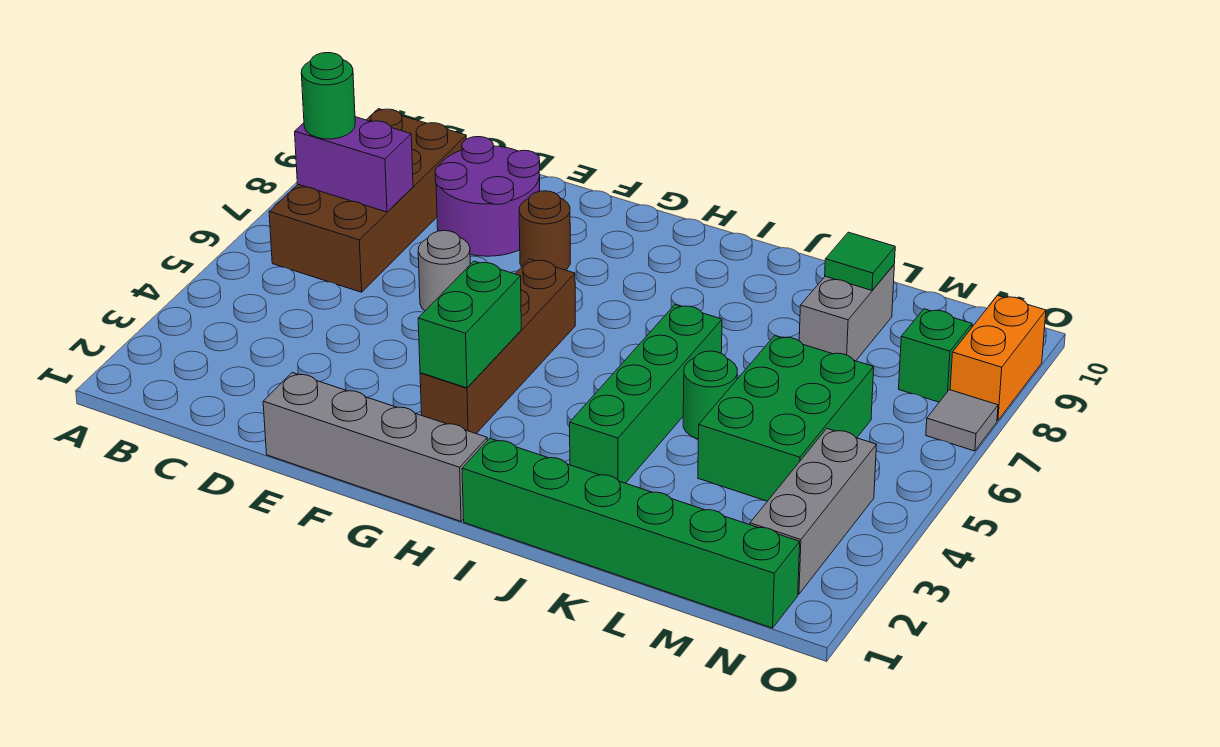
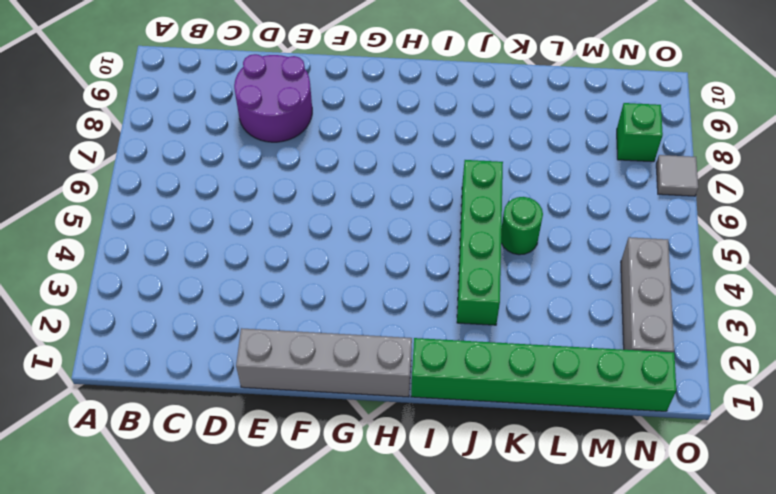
none -> brown 2x4 brick [269,109,466,292]
none -> grey 1x1 round brick [418,231,470,311]
none -> brown 1x1 round brick [519,191,570,270]

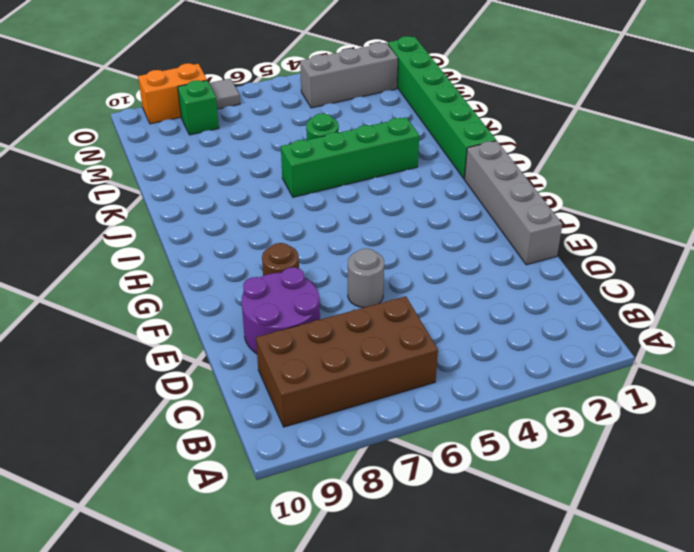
none -> brown 1x4 brick [420,259,575,433]
none -> green 2x3 brick [698,336,874,501]
none -> grey 1x2 brick [799,265,894,361]

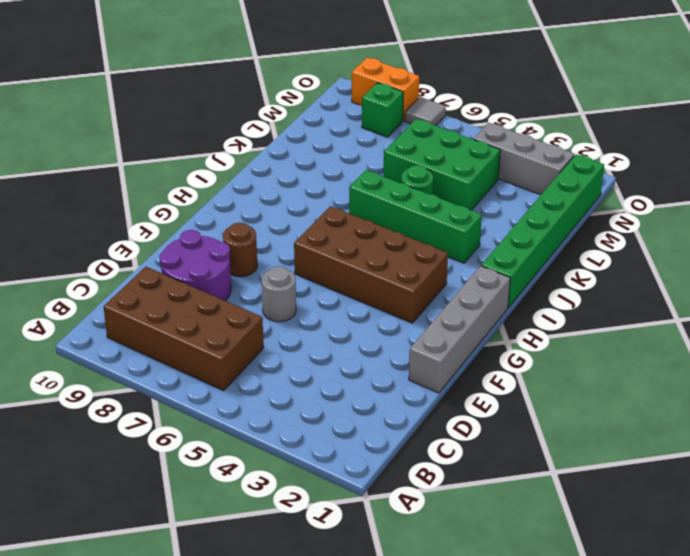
brown 2x4 brick [294,206,448,323] -> brown 1x4 brick [420,259,575,433]
none -> grey 1x2 brick [799,265,894,361]
none -> purple 1x2 brick [295,117,413,212]
none -> green 1x2 brick [418,261,521,388]

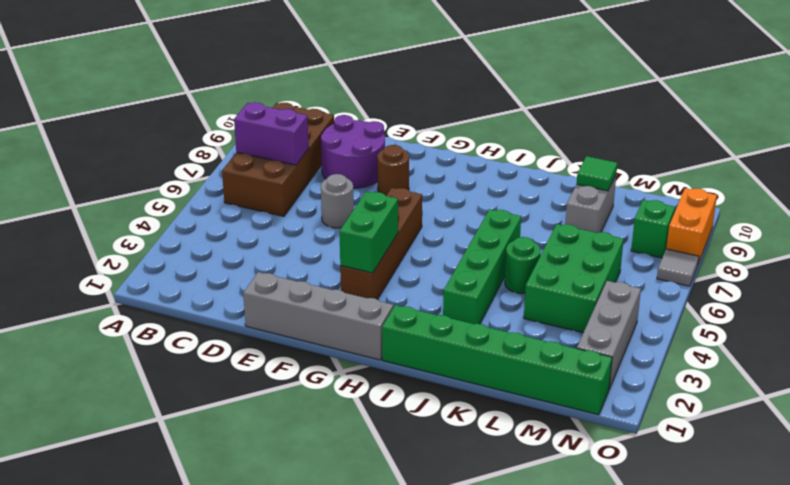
none -> green 1x1 round brick [301,53,355,139]

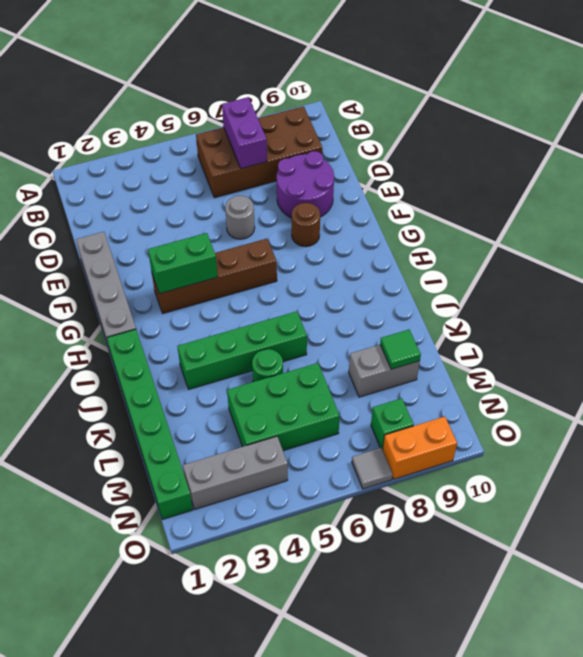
none -> green 1x1 round brick [301,53,355,139]

